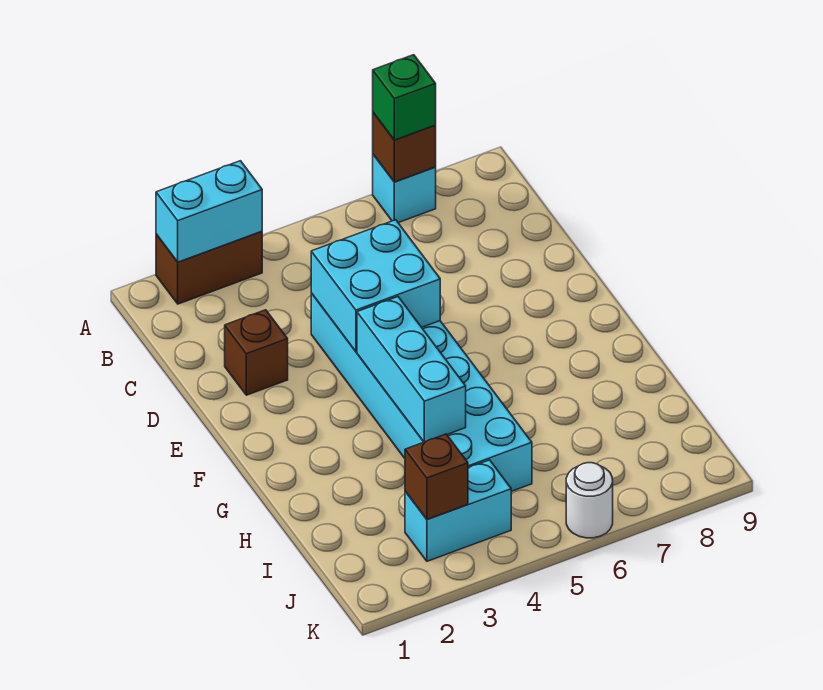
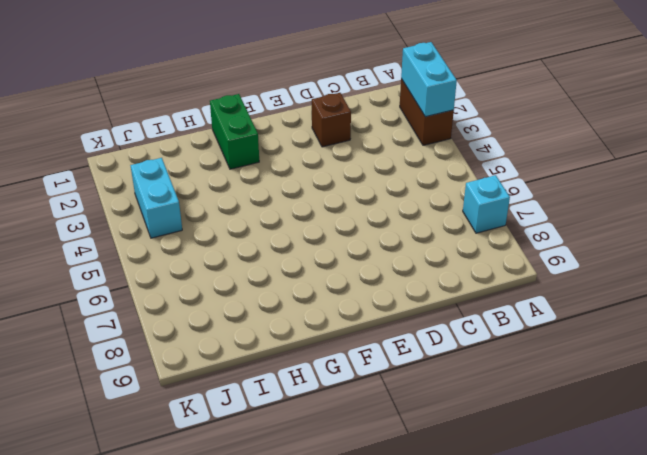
green 1x2 brick [210,94,259,169] -> none
none -> cyan 2x6 brick [311,293,532,491]
none -> white 1x1 round brick [566,463,613,538]
none -> brown 1x1 brick [373,113,436,182]

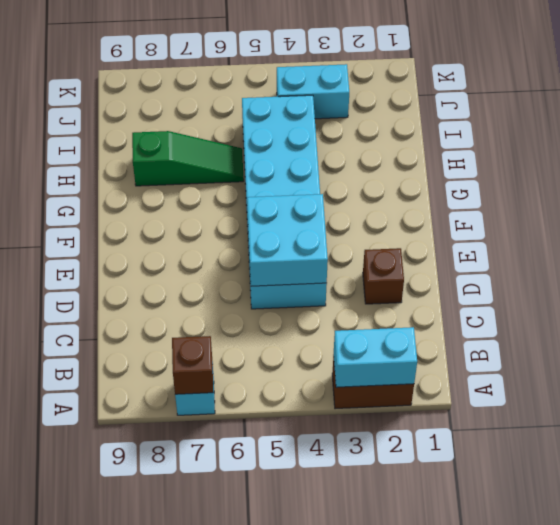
green 1x3 slope [132,131,244,186] -> none
none -> white 1x1 round brick [566,463,613,538]
none -> cyan 1x3 brick [357,297,466,442]
none -> brown 1x1 brick [405,434,468,519]

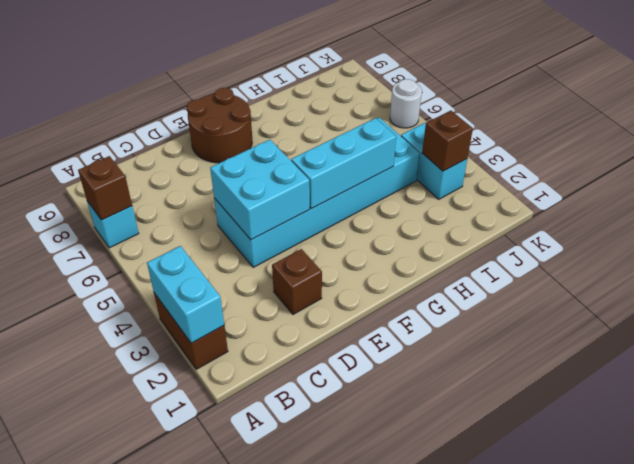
brown 2x2 round brick [187,88,252,163] -> none
none -> green 1x1 brick [373,55,436,140]

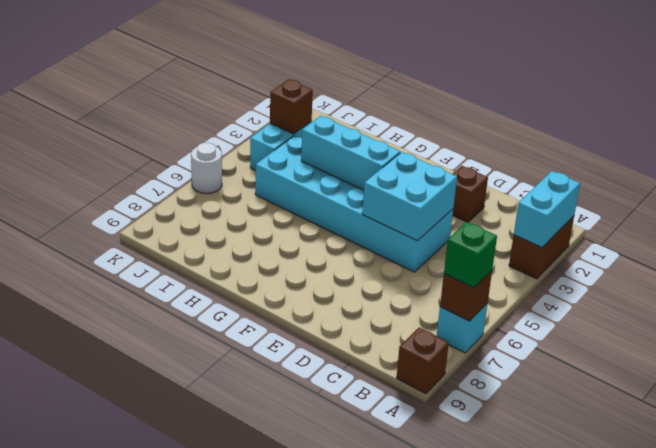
brown 1x1 brick [397,328,449,394] -> none

